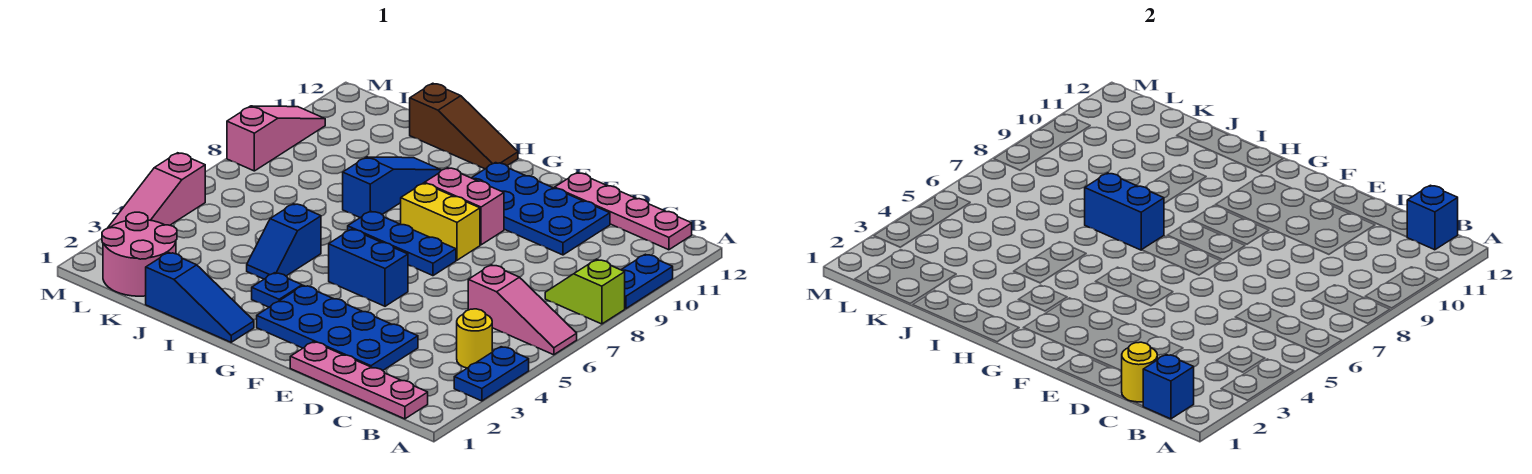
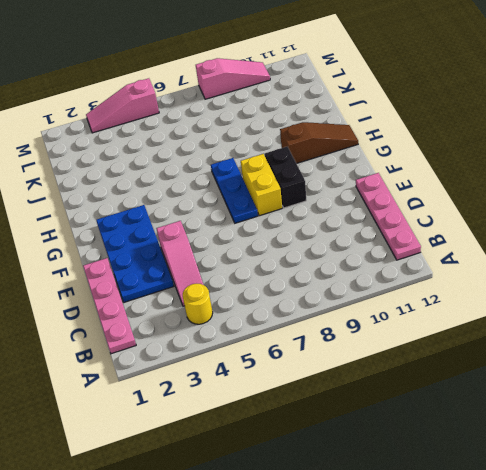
pink 1x3 slope [156,221,204,306] -> pink 1x3 slope moved to [468,265,577,355]
black 1x2 brick [265,146,306,208] -> pink 1x2 brick [425,168,504,245]
brown 1x3 slope [280,122,358,164] -> brown 1x3 slope turned to [410,83,518,169]
none -> blue 1x2 plate [454,347,529,401]
none -> lime 1x2 slope [545,259,625,324]
none -> blue 1x2 plate [621,254,673,309]

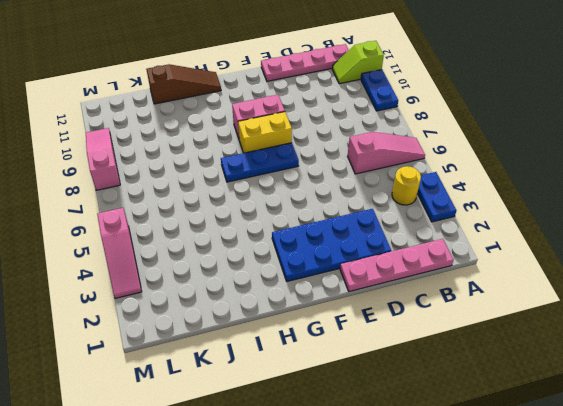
lime 1x2 slope [332,41,384,84] -> lime 1x2 slope moved to [545,259,625,324]
none -> blue 2x4 plate [472,163,610,255]
none -> blue 1x2 brick [329,229,408,306]
none -> blue 1x3 slope [146,253,254,342]

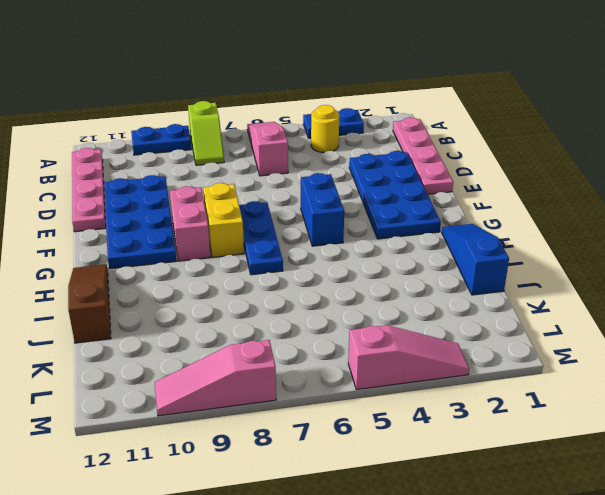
none -> blue 1x1 plate [252,273,302,307]
none -> blue 1x2 slope [247,204,321,279]
none -> blue 1x3 slope [343,157,441,218]

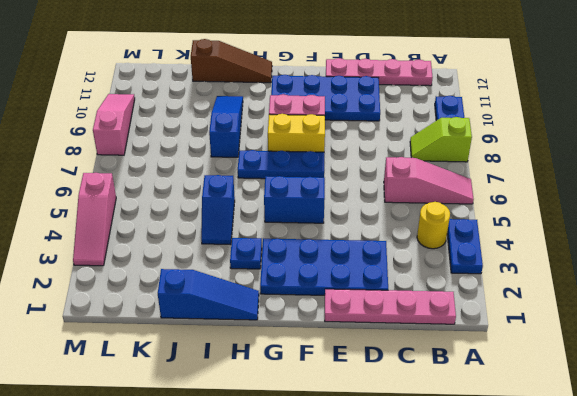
none -> pink 2x2 round brick [102,212,177,296]
none -> blue 1x1 brick [1143,355,1194,419]
none -> blue 1x1 brick [1407,185,1458,250]

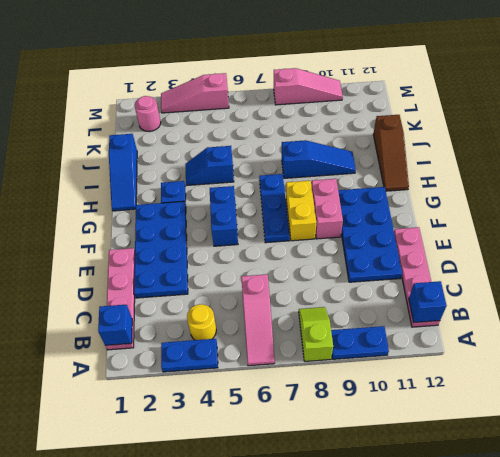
pink 1x1 round brick [135,96,161,132] -> pink 2x2 round brick [102,212,177,296]
none -> yellow 1x1 round brick [1121,342,1157,402]
none -> blue 1x2 brick [1085,173,1164,250]

